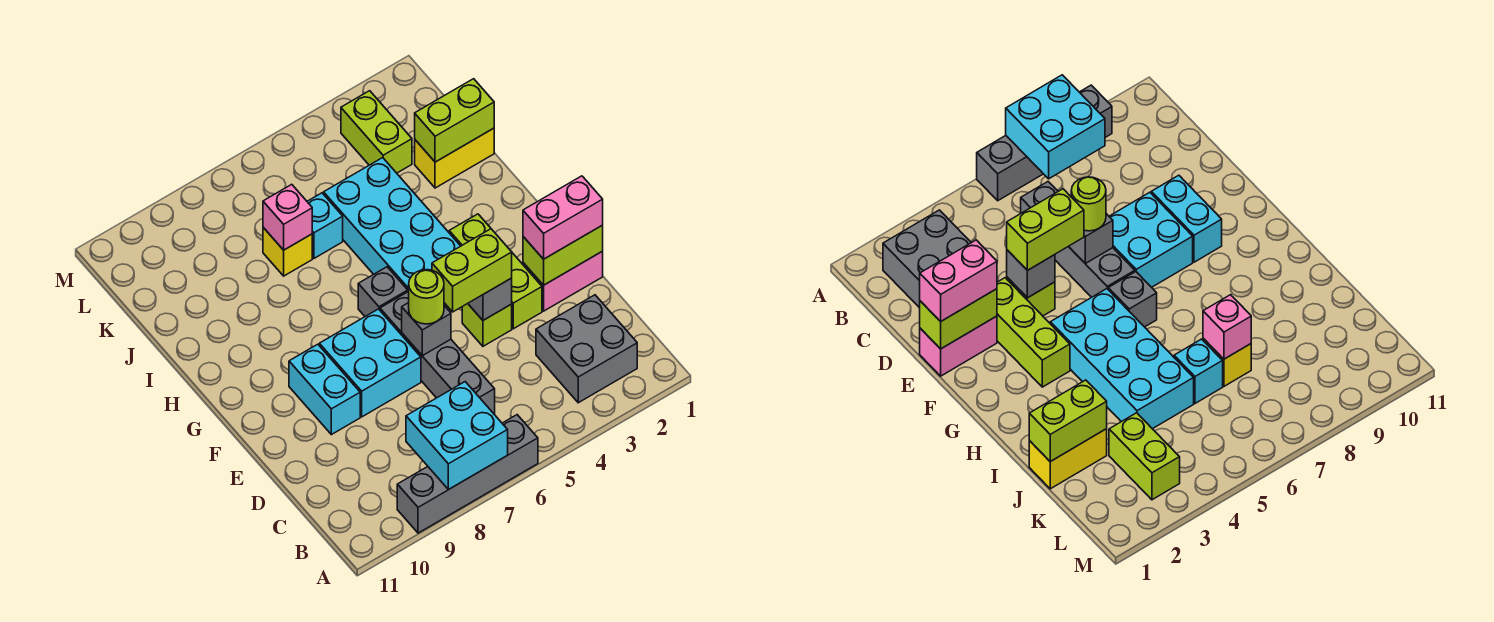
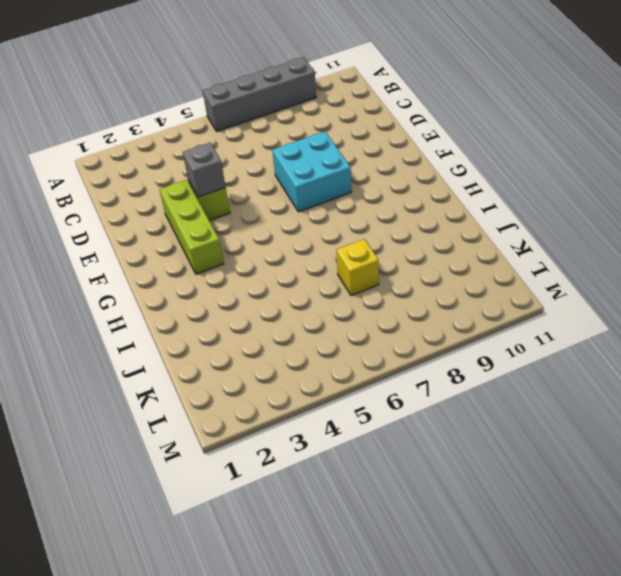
none -> grey 2x2 brick [536,295,637,403]
none -> grey 1x4 brick [380,291,495,414]
none -> pink 1x2 brick [523,251,603,311]

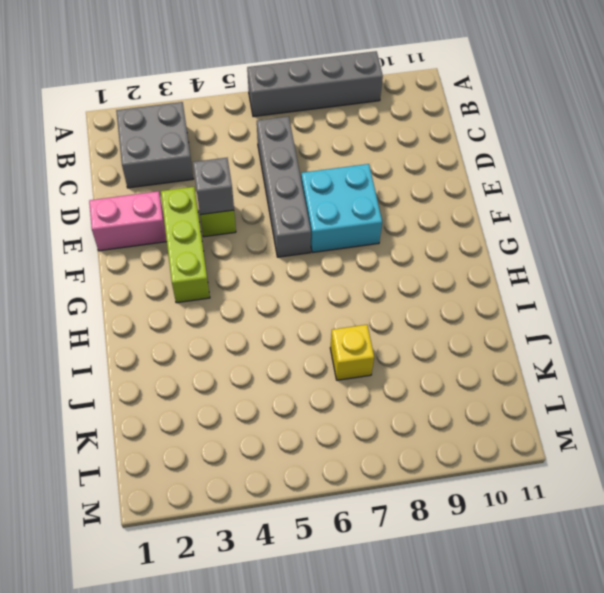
none -> cyan 1x2 brick [289,344,360,435]
none -> cyan 2x4 brick [324,158,460,291]
none -> grey 1x1 brick [358,267,408,316]

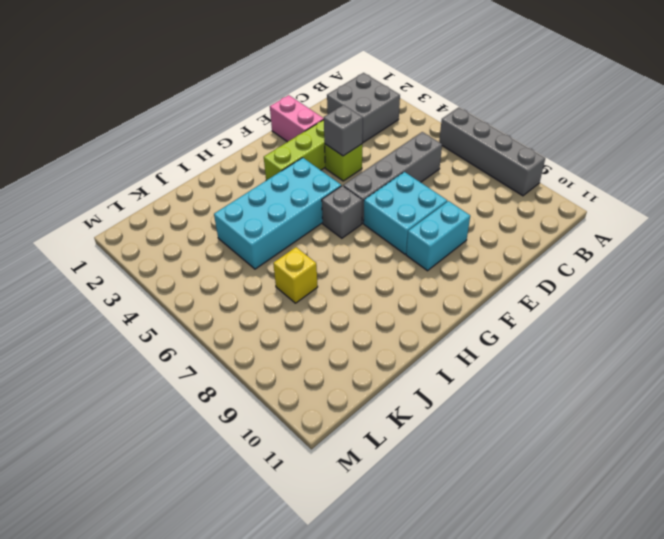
none -> yellow 1x2 brick [415,128,494,188]
none -> cyan 1x1 brick [307,193,343,258]
none -> lime 1x2 brick [341,91,412,173]

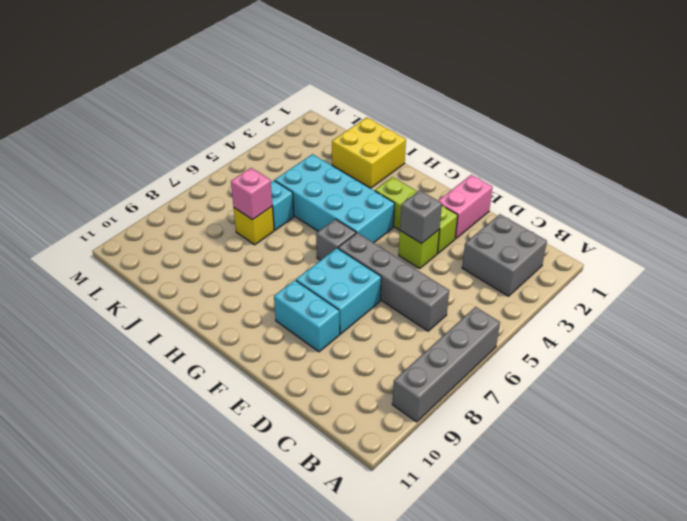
yellow 2x2 brick [332,117,406,188] -> yellow 1x2 brick [415,128,494,188]
none -> lime 1x2 brick [341,91,412,173]
none -> cyan 2x2 brick [406,382,508,489]
none -> lime 1x2 brick [523,225,603,285]

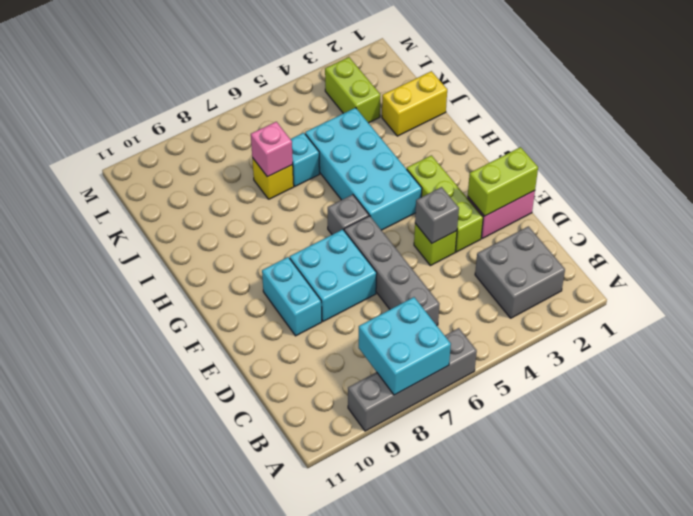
none -> grey 1x1 brick [402,303,451,356]
none -> lime 1x2 brick [415,79,494,162]
none -> pink 1x2 brick [523,176,603,259]

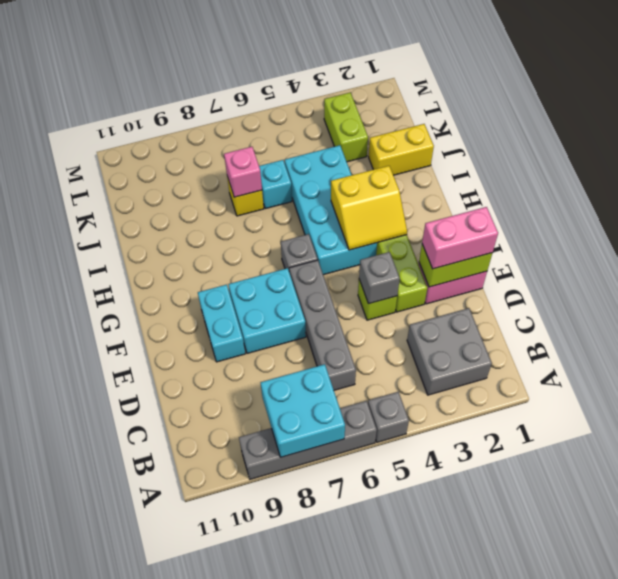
grey 1x1 brick [368,392,409,442] -> grey 1x1 brick moved to [402,303,451,356]
yellow 2x2 slope [331,166,407,250] -> none
none -> lime 1x2 brick [415,79,494,162]
none -> lime 1x2 brick [432,229,512,312]
none -> lime 1x1 round brick [409,270,444,324]

